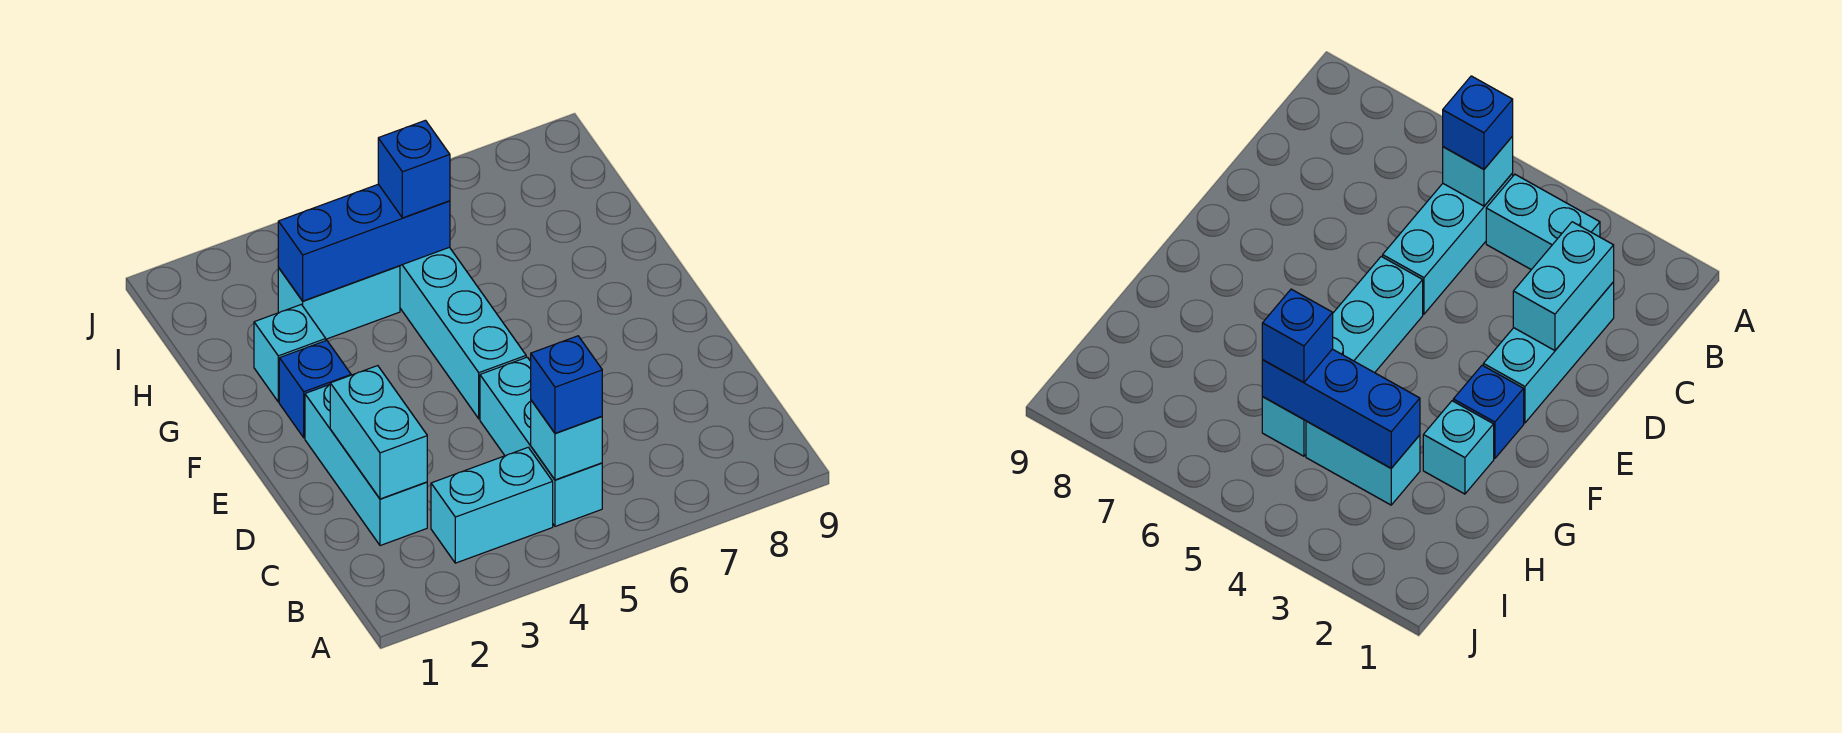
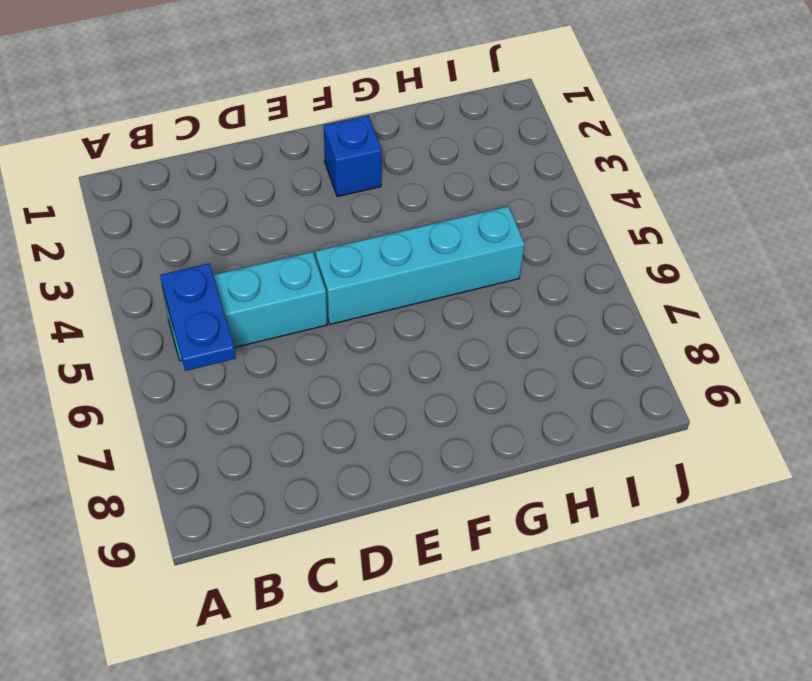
blue 1x2 plate [160,263,236,371] -> cyan 1x1 brick [531,400,602,480]
none -> cyan 1x2 brick [431,447,553,563]
none -> cyan 1x3 brick [305,385,427,546]
none -> cyan 1x1 brick [254,304,326,402]

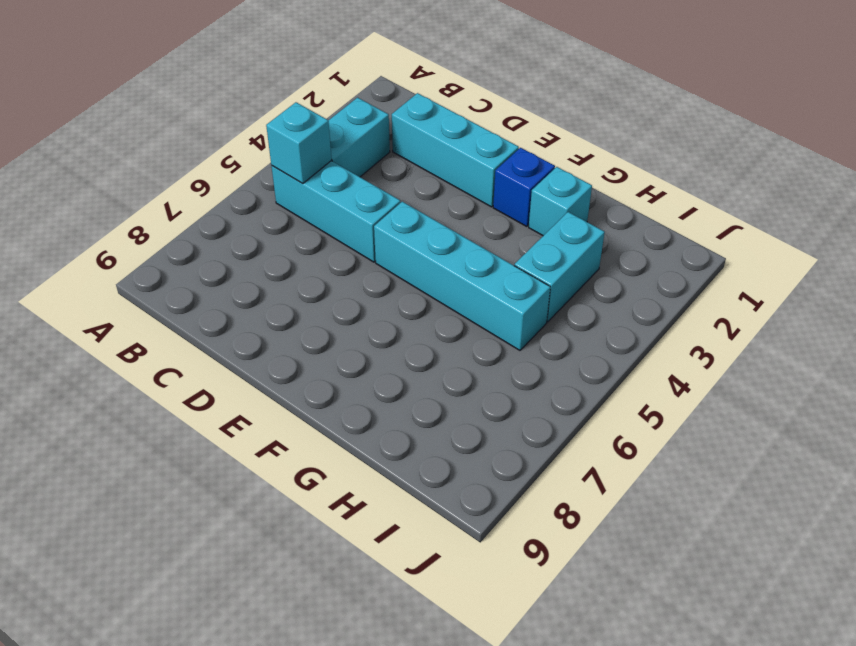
none -> cyan 1x2 brick [330,366,427,499]
none -> blue 1x3 brick [278,184,450,301]
none -> blue 1x1 brick [531,336,602,433]

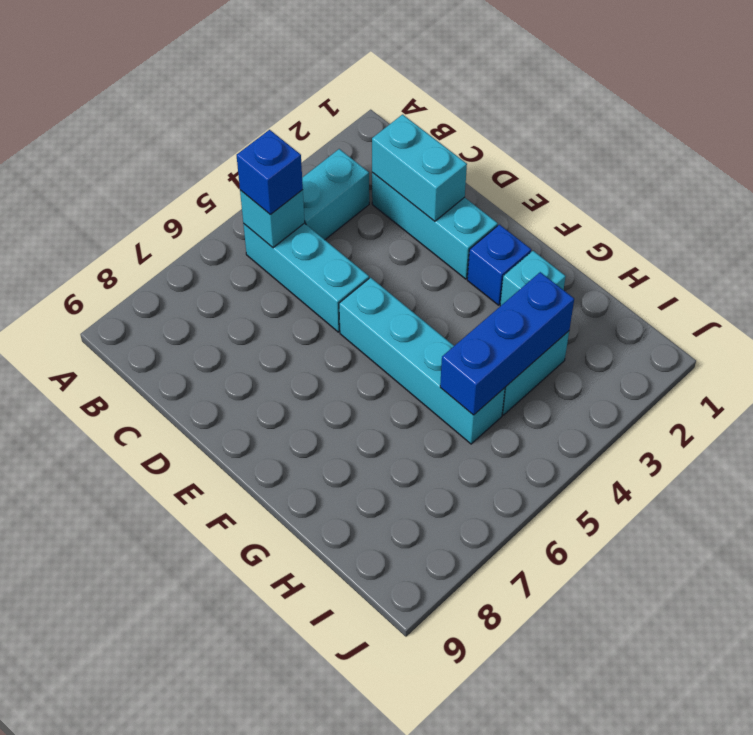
none -> blue 1x1 brick [378,120,450,218]

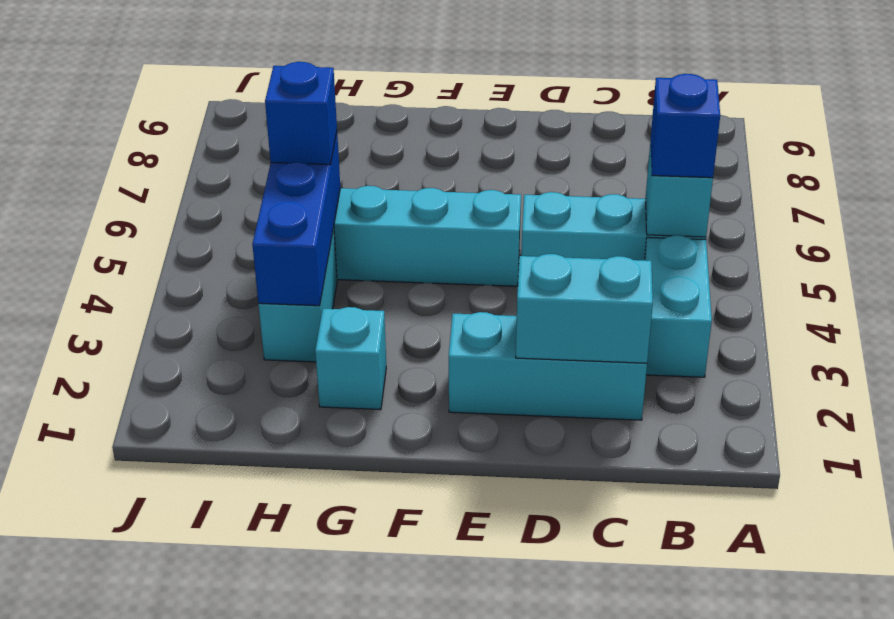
none -> blue 1x1 brick [279,340,351,438]

